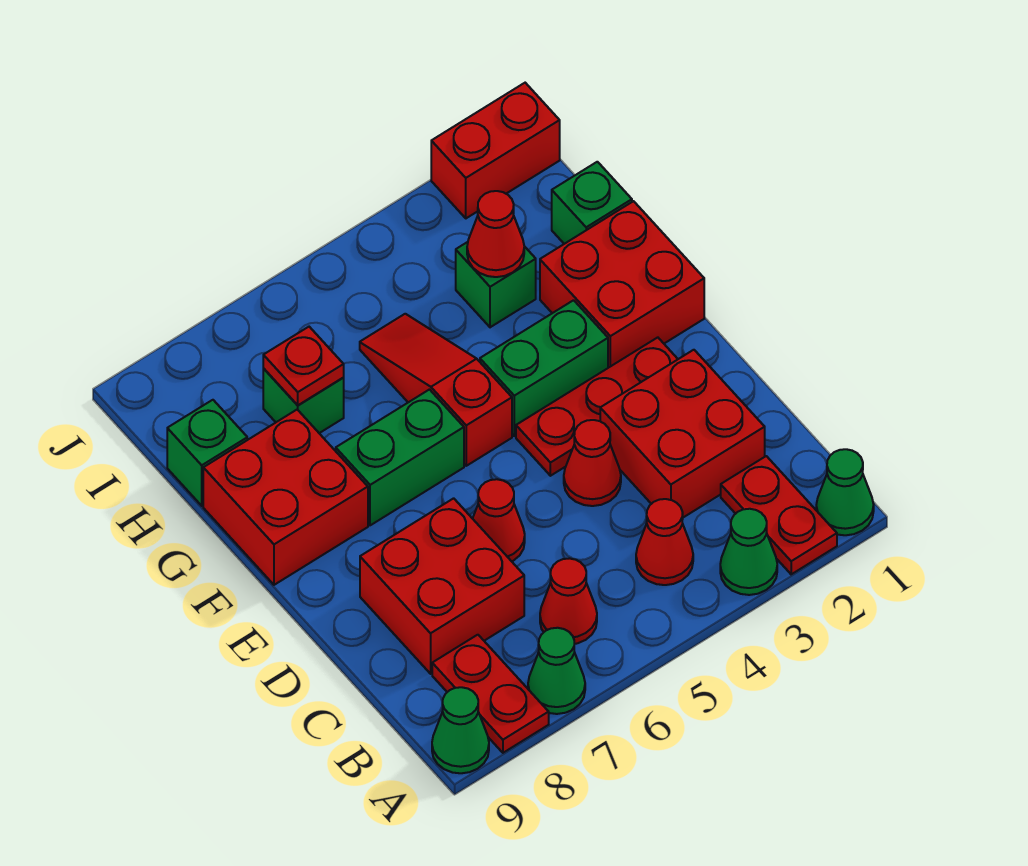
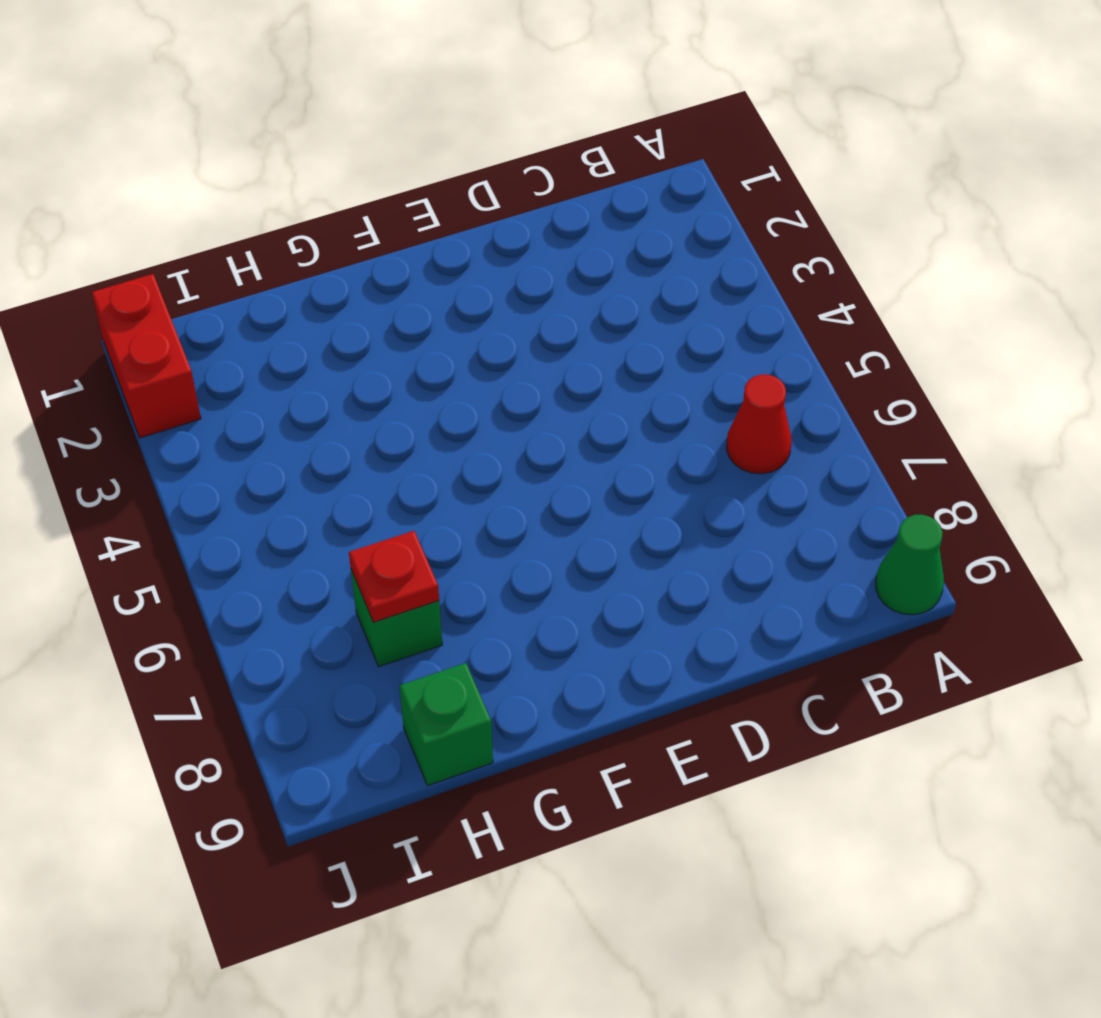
none -> green 1x1 cone [816,449,874,535]
none -> red 1x2 plate [721,456,837,574]
none -> green 1x1 cone [720,509,777,595]

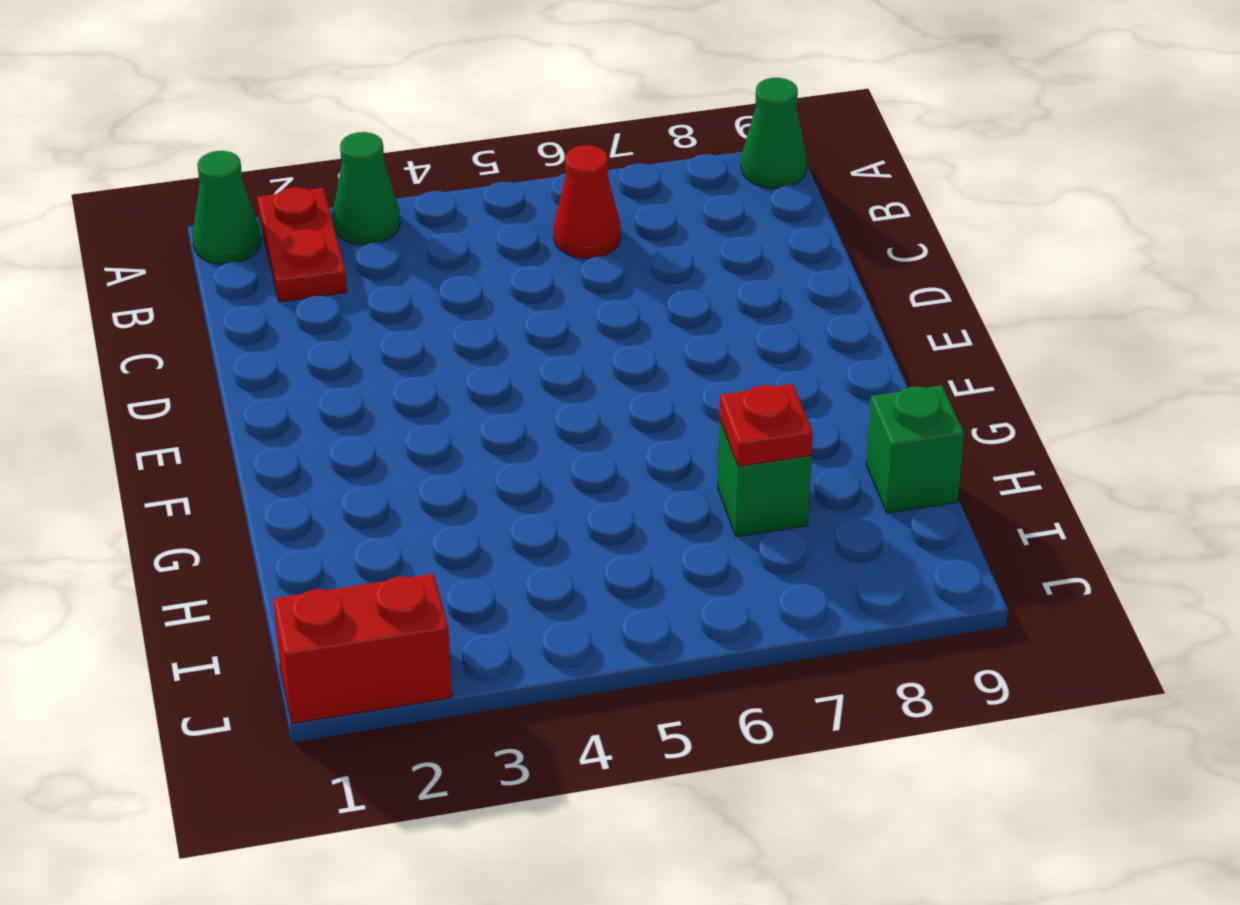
none -> green 1x1 cone [528,628,585,714]
none -> red 1x2 plate [432,635,549,753]
none -> red 1x1 cone [636,499,693,585]

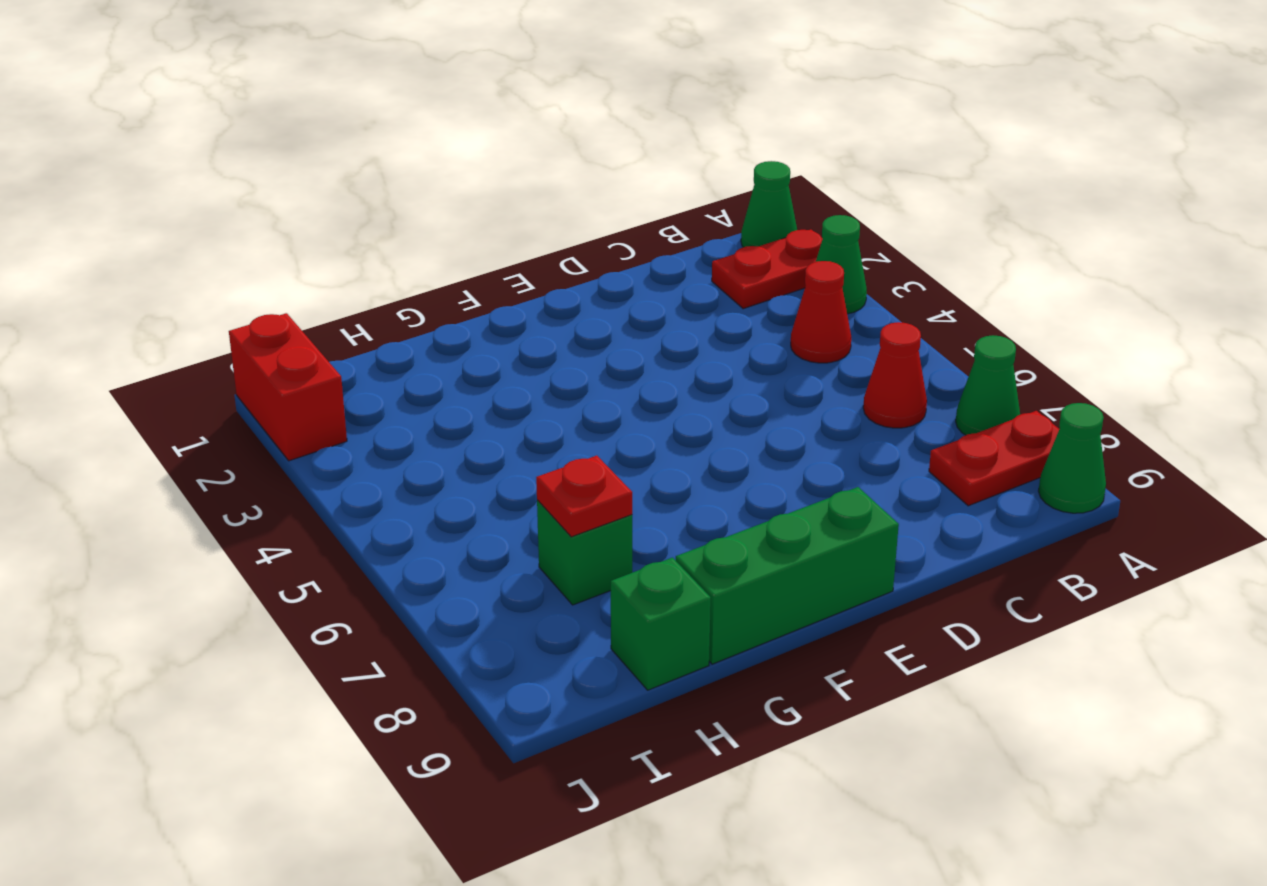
green 1x3 brick [676,487,899,664] -> red 2x2 brick [203,410,368,585]
none -> red 2x2 brick [600,350,765,517]
none -> red 2x2 brick [360,498,524,674]
none -> red 1x1 cone [564,420,621,506]

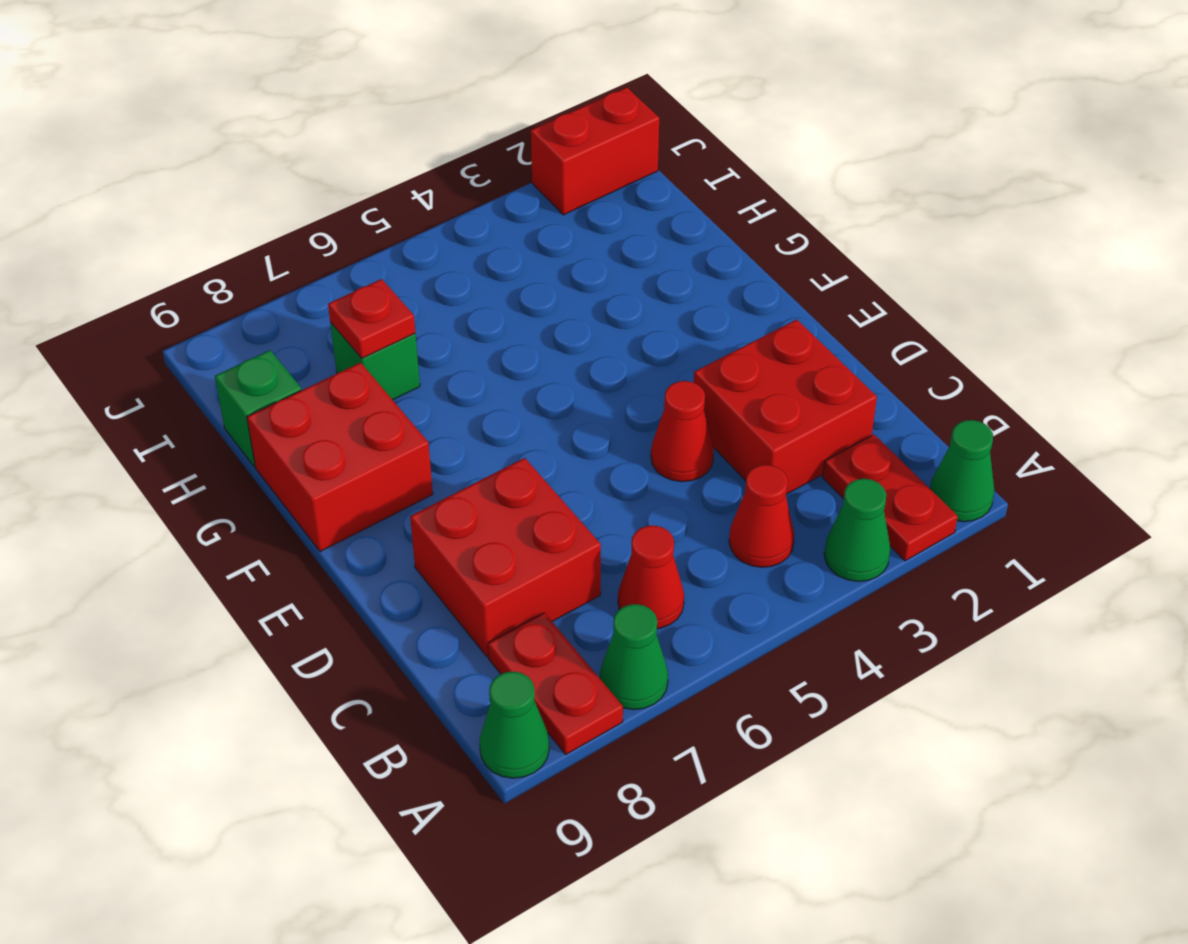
none -> red 1x1 cone [473,479,525,561]
none -> red 1x3 plate [516,337,678,476]
none -> red 2x2 brick [540,201,704,368]

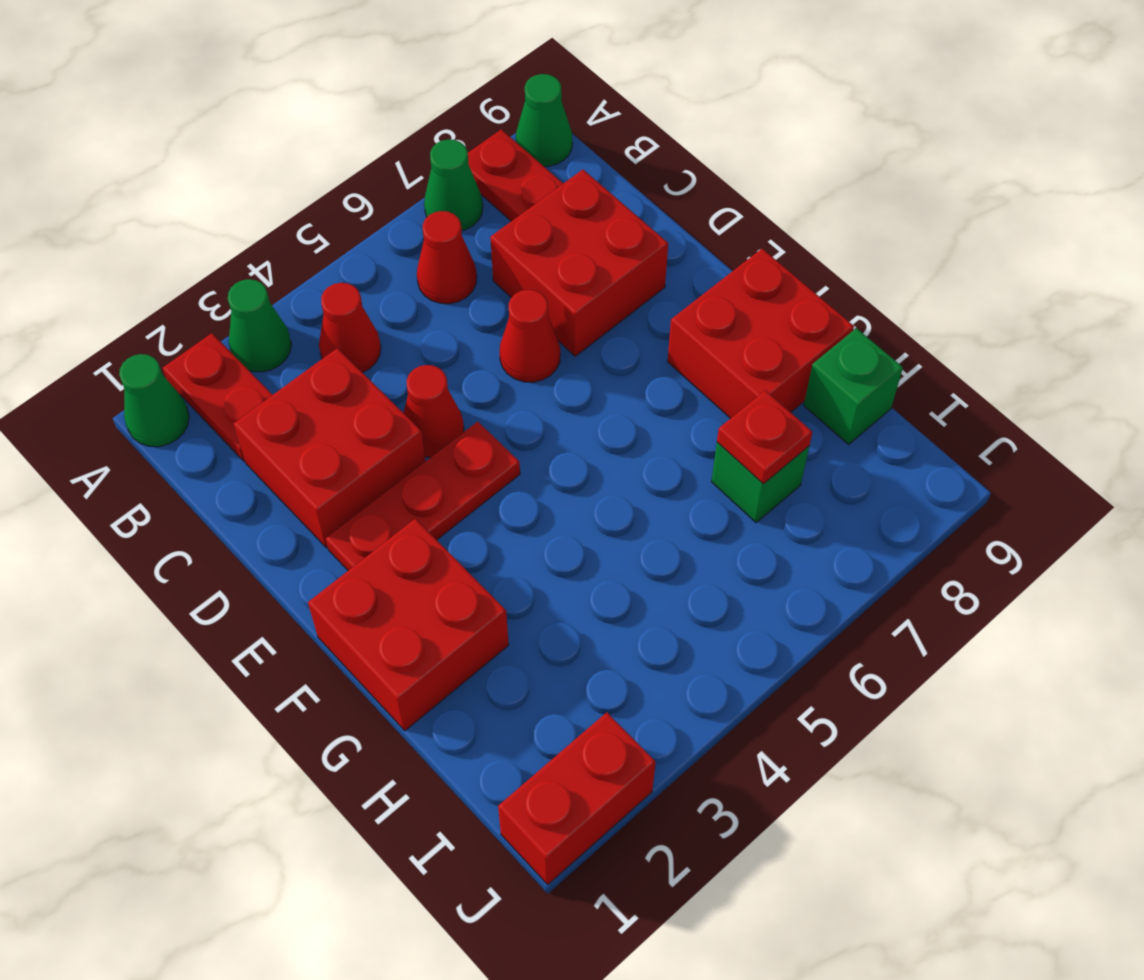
none -> green 1x2 brick [480,300,608,436]
none -> red 1x3 slope [360,314,512,466]
none -> green 1x2 brick [336,390,464,525]

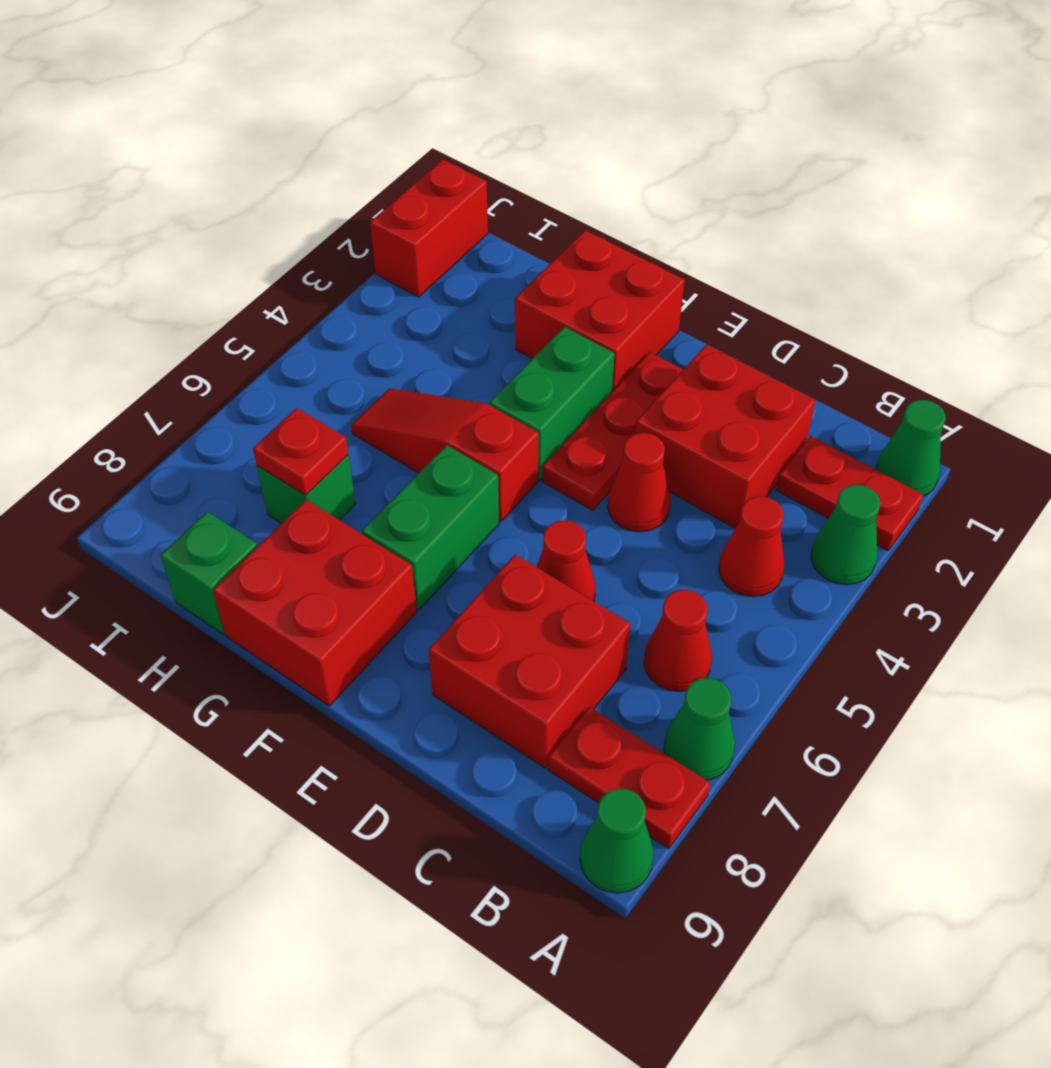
none -> green 1x1 brick [552,162,632,244]
none -> green 1x1 brick [456,242,536,327]
none -> red 1x1 cone [467,191,524,277]

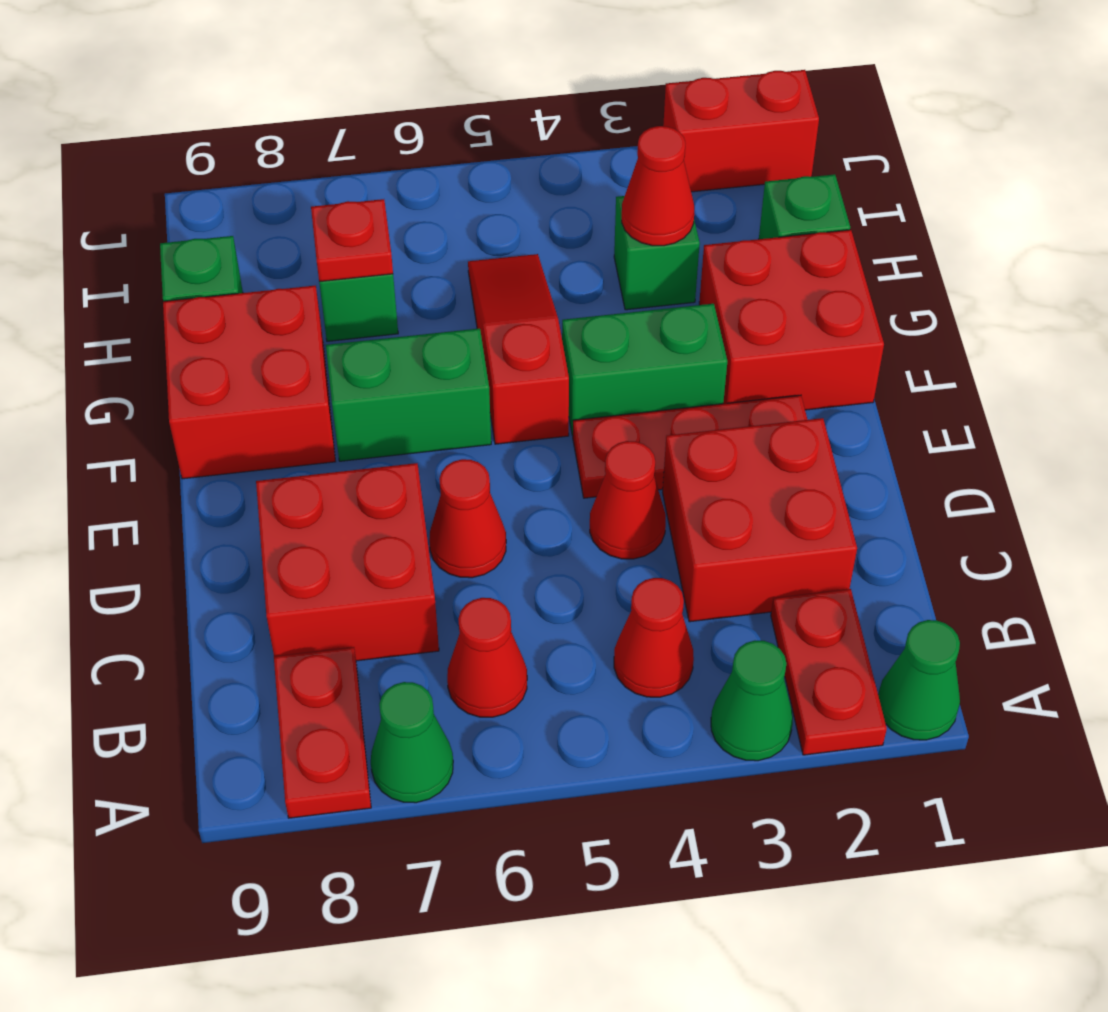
none -> green 1x1 cone [432,687,489,773]

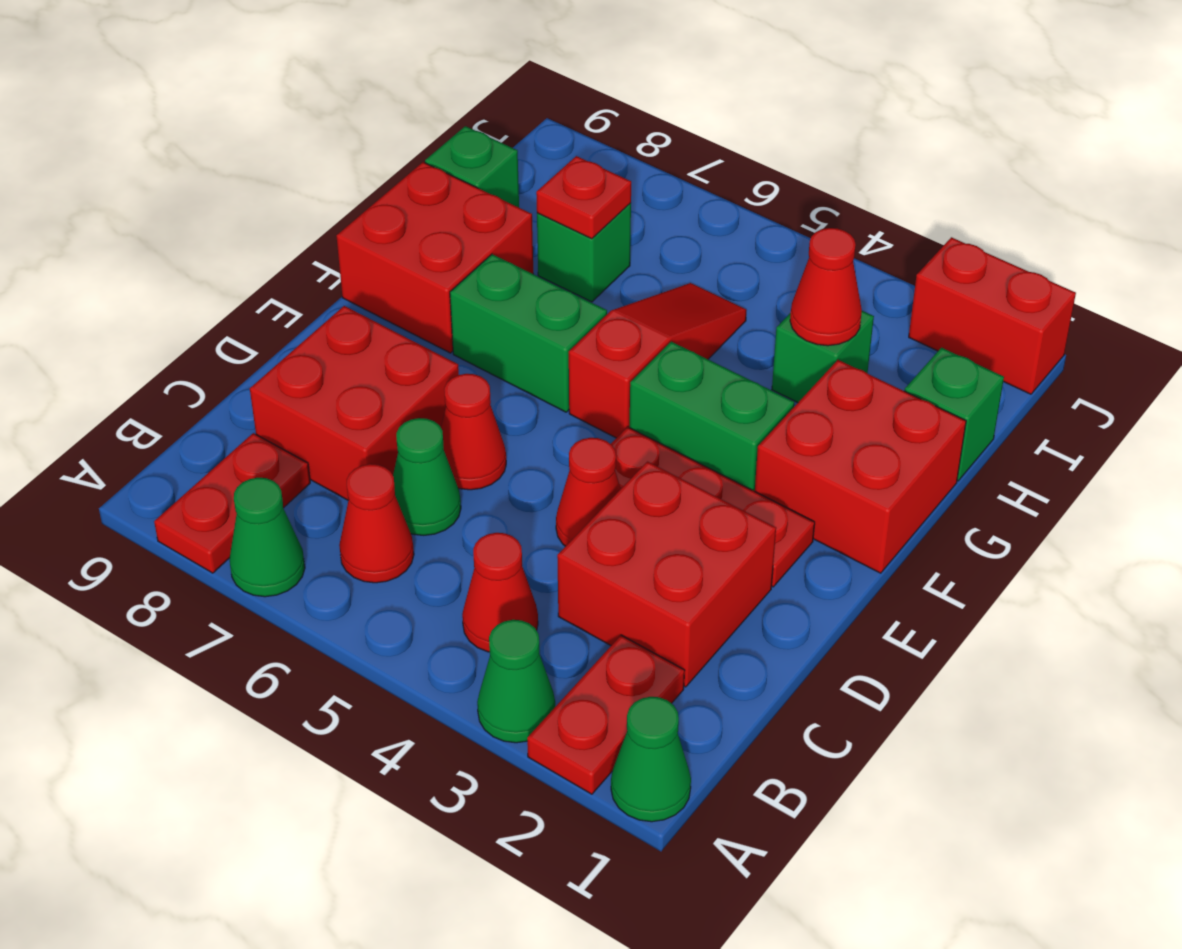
green 1x1 cone [393,418,461,535] -> green 1x1 cone moved to [432,687,489,773]

